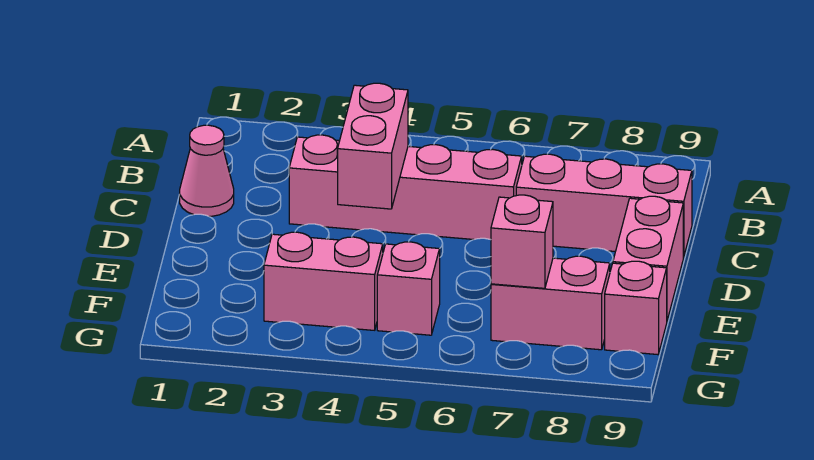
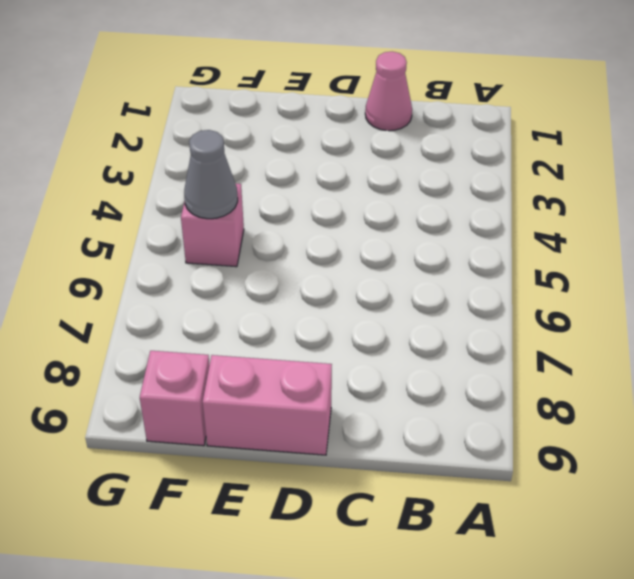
grey 1x1 cone [184,130,238,219] -> none
none -> pink 1x4 brick [289,135,522,240]
none -> pink 1x3 brick [516,154,692,257]

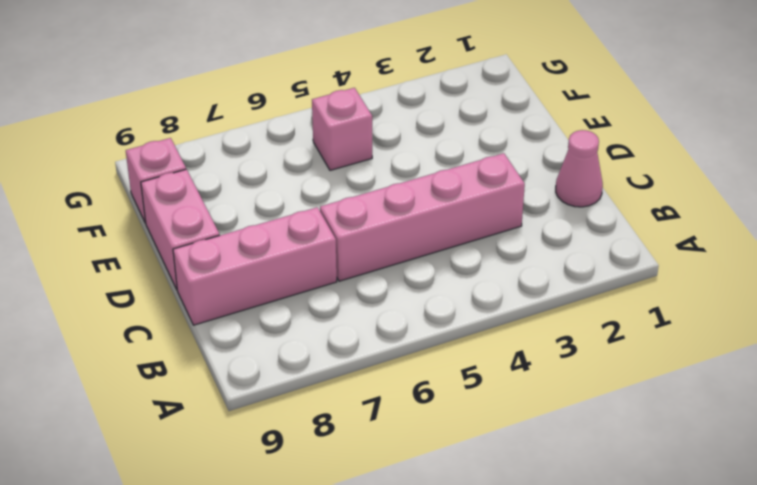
none -> pink 1x2 brick [264,232,383,330]
none -> pink 1x2 brick [491,256,610,350]

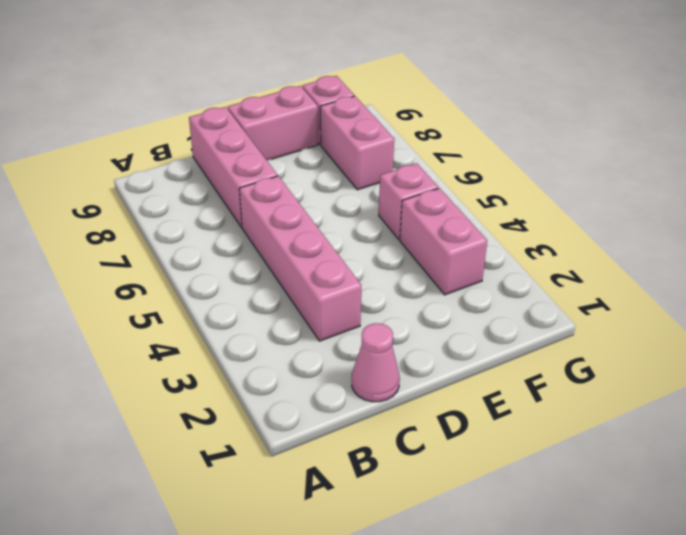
none -> pink 1x2 brick [338,83,408,209]
none -> pink 1x1 brick [491,195,553,288]

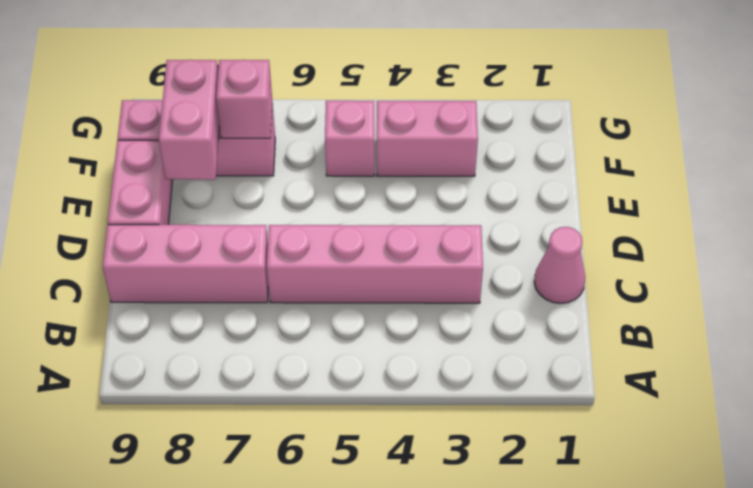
pink 1x2 brick [159,60,220,180] -> pink 1x2 brick moved to [338,83,408,209]

